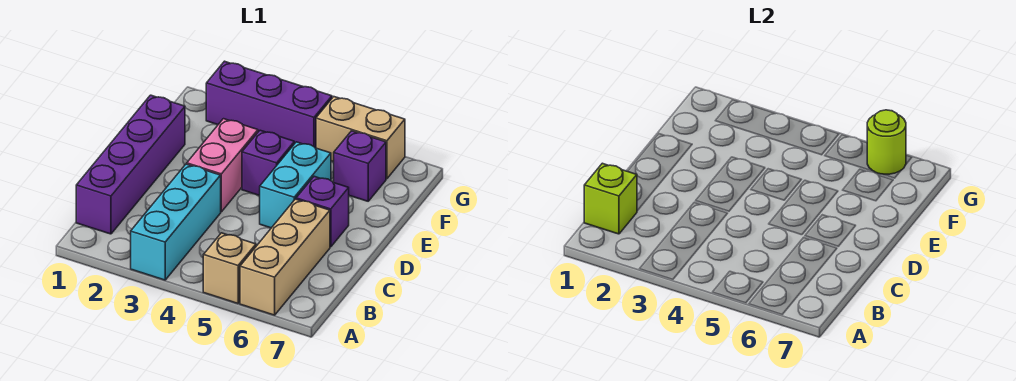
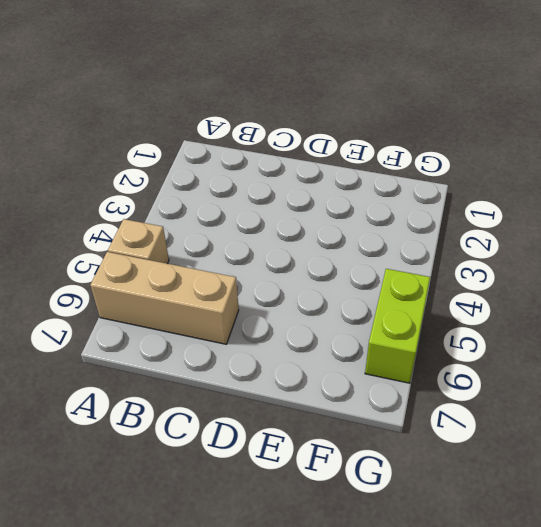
lime 1x2 brick [365,269,430,383] -> tan 1x2 brick [316,97,405,179]
none -> cyan 1x3 brick [131,164,221,280]
none -> purple 1x4 brick [76,95,185,234]
none -> pink 1x2 brick [187,119,258,212]

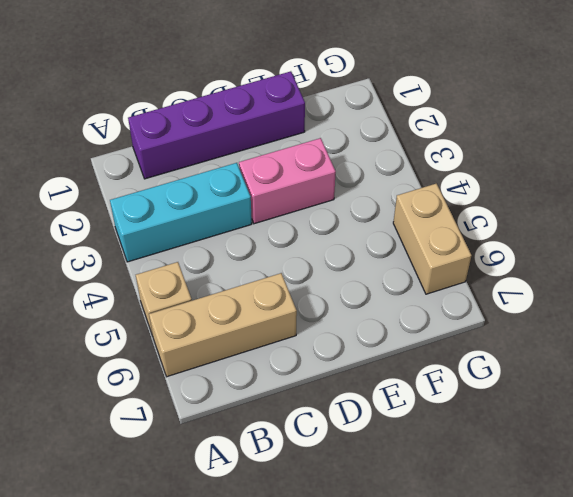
none -> cyan 1x2 brick [260,142,331,228]
none -> purple 1x1 brick [296,176,349,247]
none -> purple 1x1 brick [242,130,294,196]

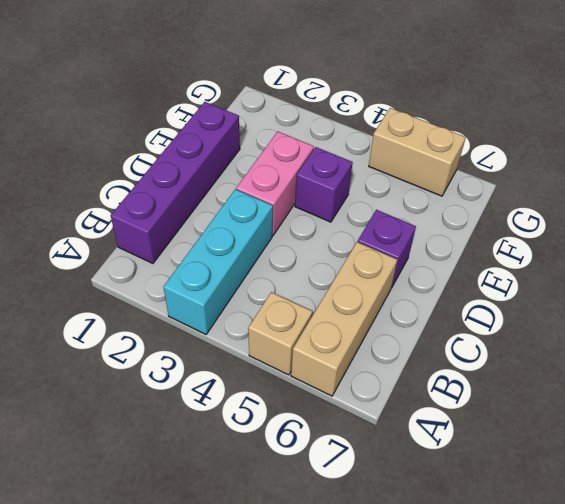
none -> cyan 1x2 brick [260,142,331,228]
none -> purple 1x1 brick [334,131,386,201]
none -> purple 1x3 brick [206,61,332,148]

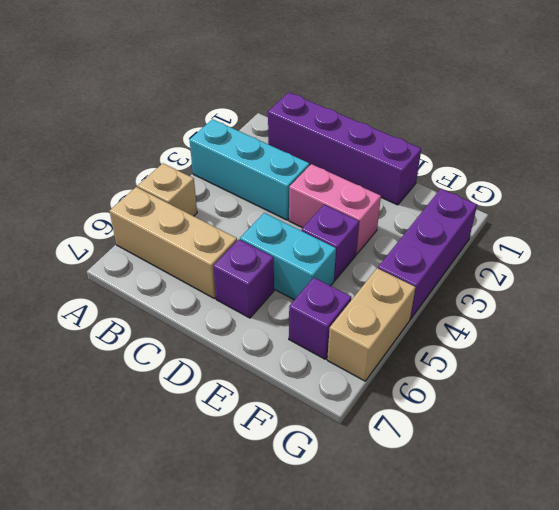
none -> lime 1x1 brick [584,163,637,234]
none -> lime 1x1 round brick [867,110,906,174]

